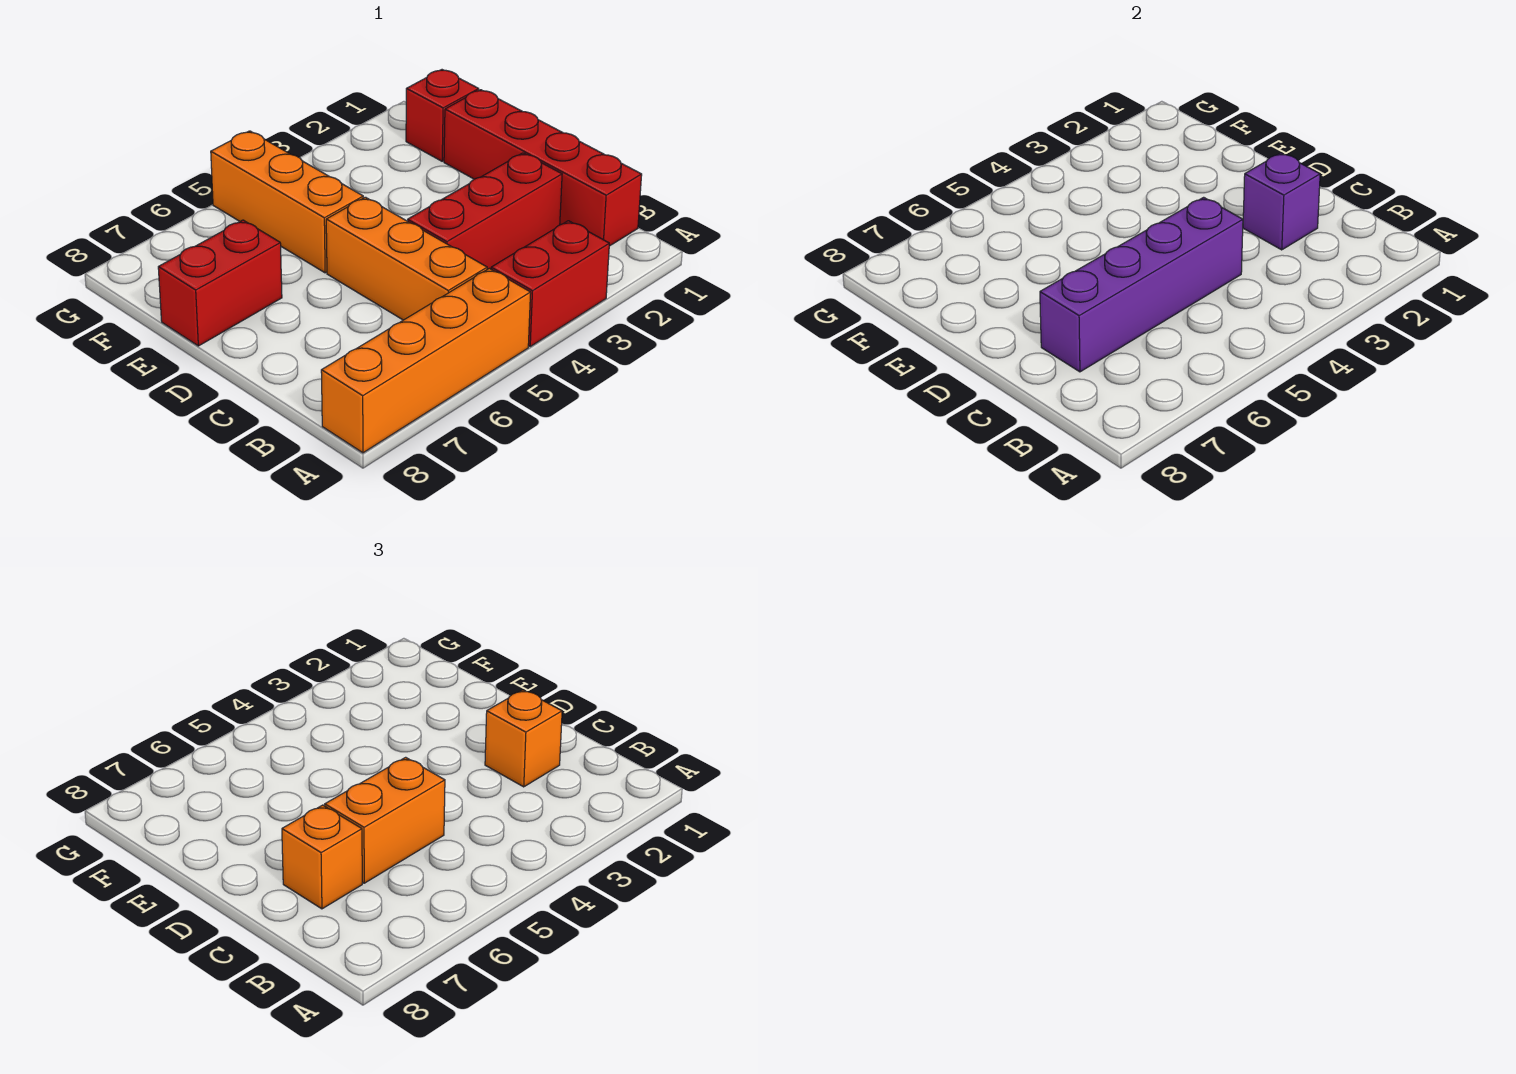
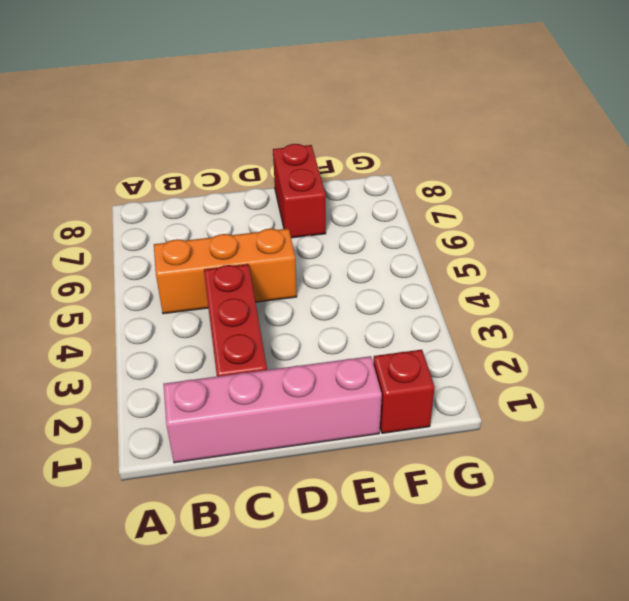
pink 1x4 brick [163,356,382,463] -> red 1x4 brick [444,90,642,246]
none -> red 1x2 brick [491,221,609,346]
none -> orange 1x4 brick [321,268,531,453]
none -> orange 1x3 brick [211,131,363,273]

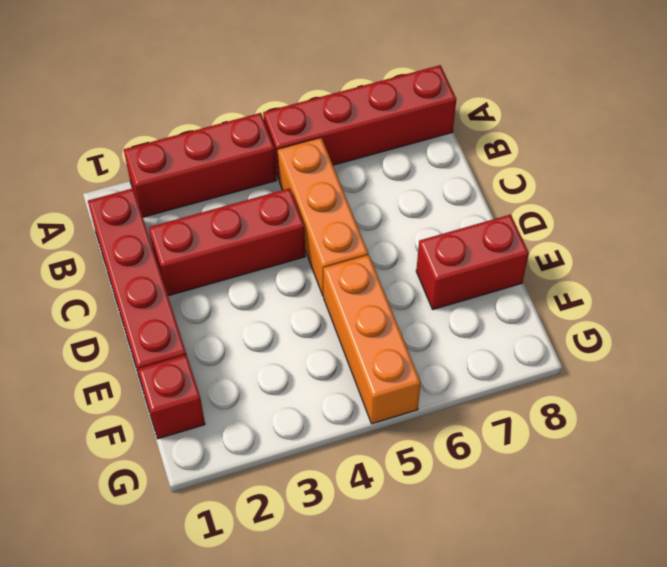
red 1x3 brick [124,113,276,217] -> red 1x2 brick [491,221,609,346]
red 1x4 brick [263,65,456,180] -> orange 1x4 brick [321,268,531,453]
none -> purple 1x1 brick [1243,153,1320,250]
none -> purple 1x4 brick [1040,197,1243,372]
none -> orange 1x1 brick [485,690,562,787]

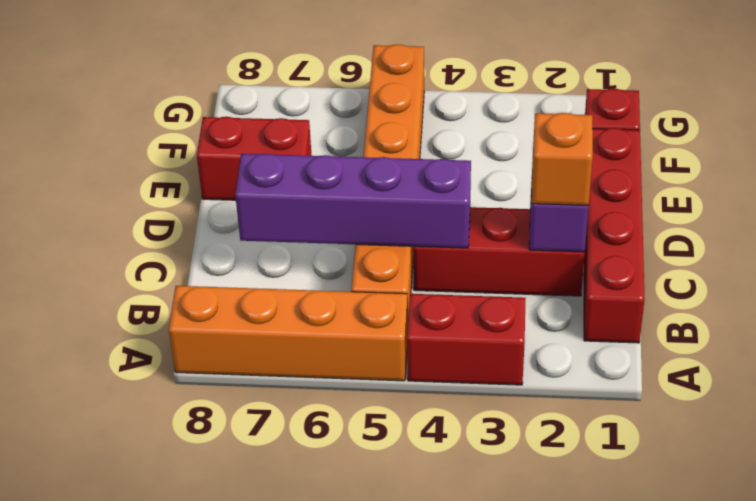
none -> orange 1x2 brick [325,757,445,883]
none -> orange 1x1 brick [282,805,362,909]

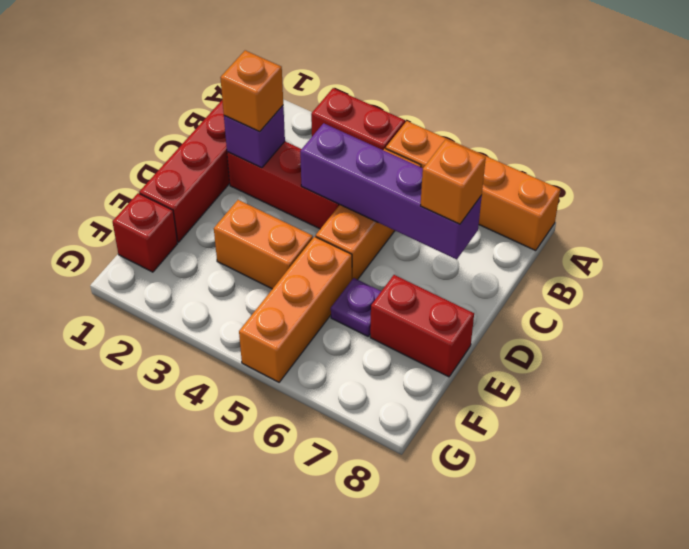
orange 1x2 brick [214,200,313,289] -> orange 1x2 brick moved to [325,757,445,883]
purple 1x1 plate [331,278,381,336] -> none

